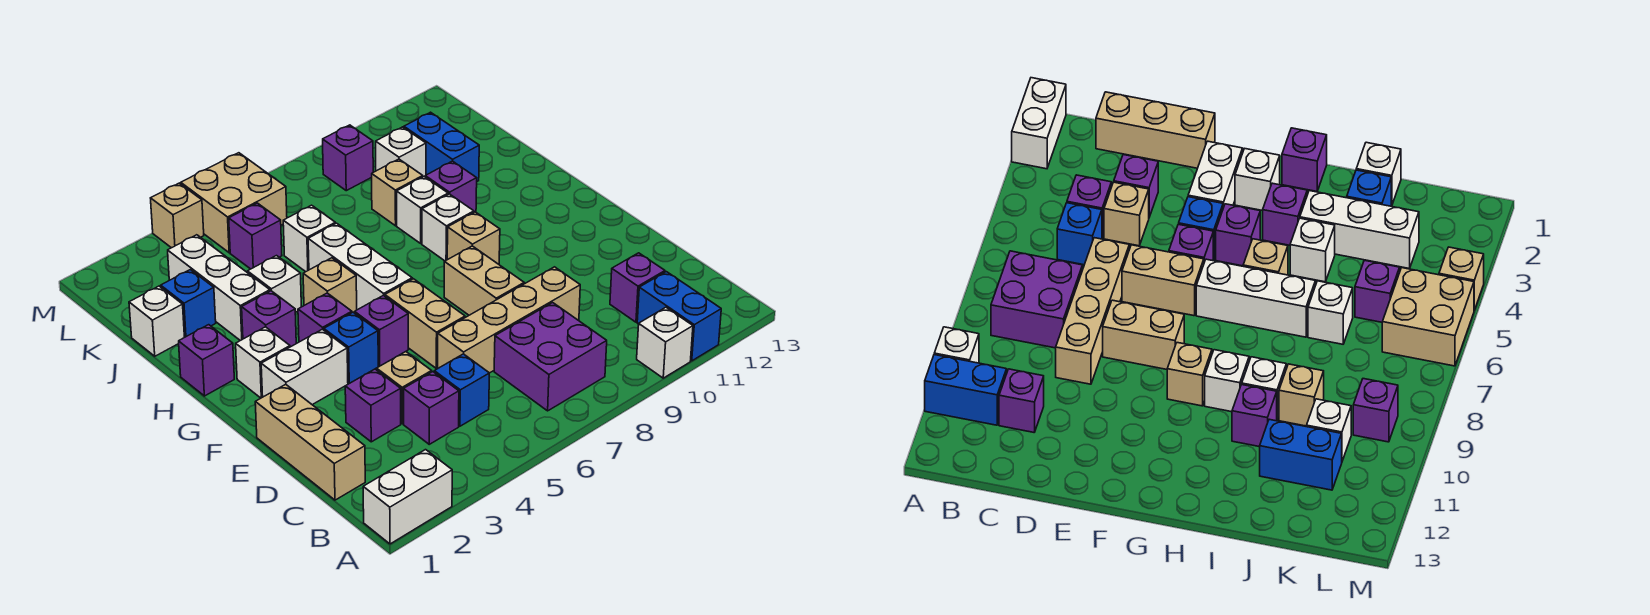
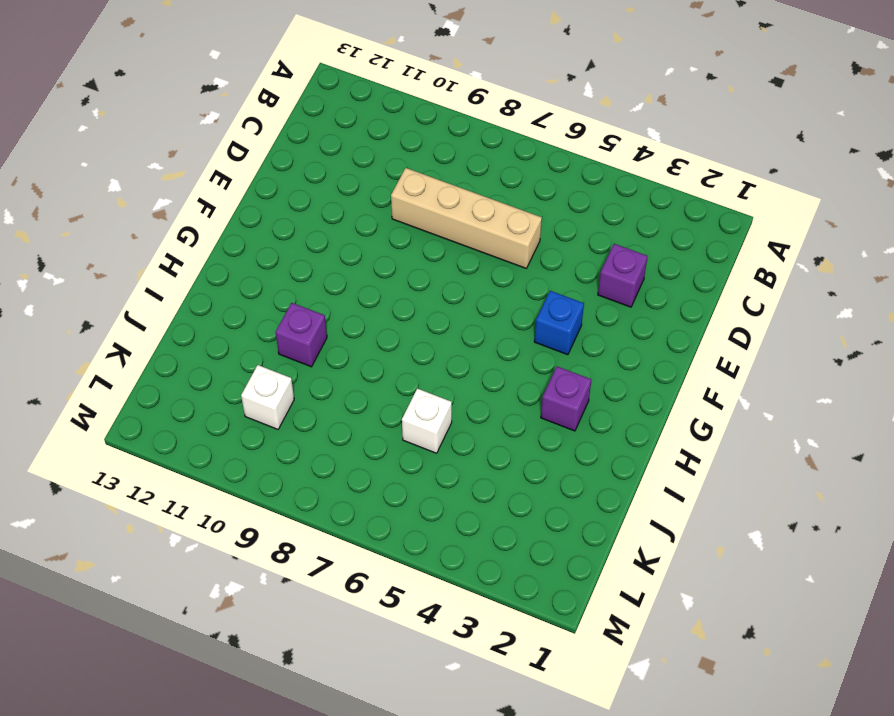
none -> white 1x2 brick [363,450,452,544]
none -> white 1x1 brick [637,307,693,378]
none -> blue 1x2 brick [637,272,721,361]
none -> purple 2x2 brick [494,303,607,411]

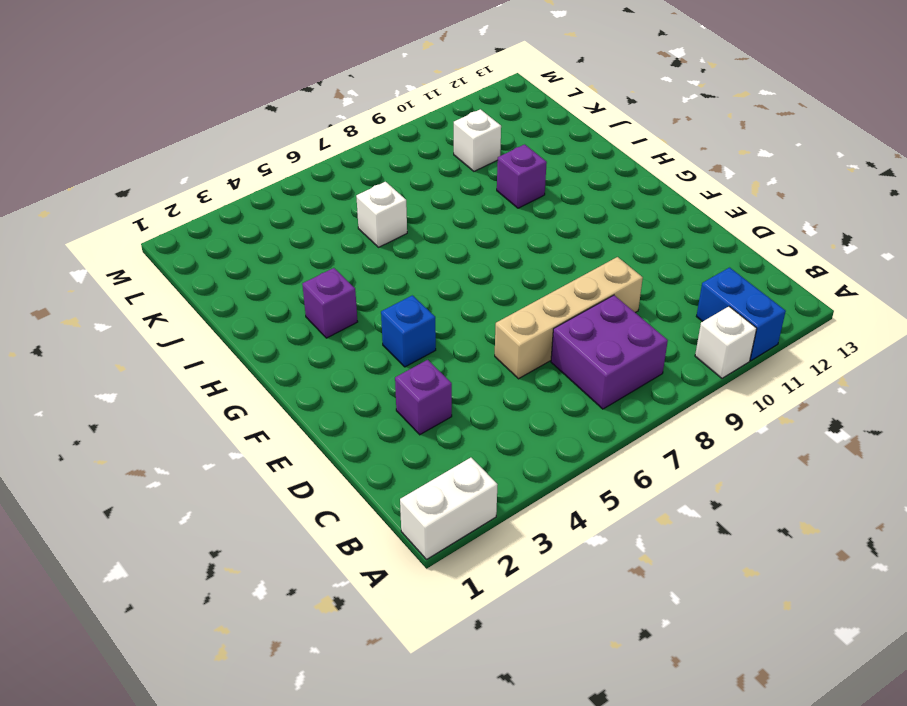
none -> tan 1x3 brick [255,384,365,500]
none -> purple 1x1 brick [403,372,459,444]
none -> blue 1x1 brick [434,354,489,426]
none -> purple 1x1 brick [610,253,665,322]

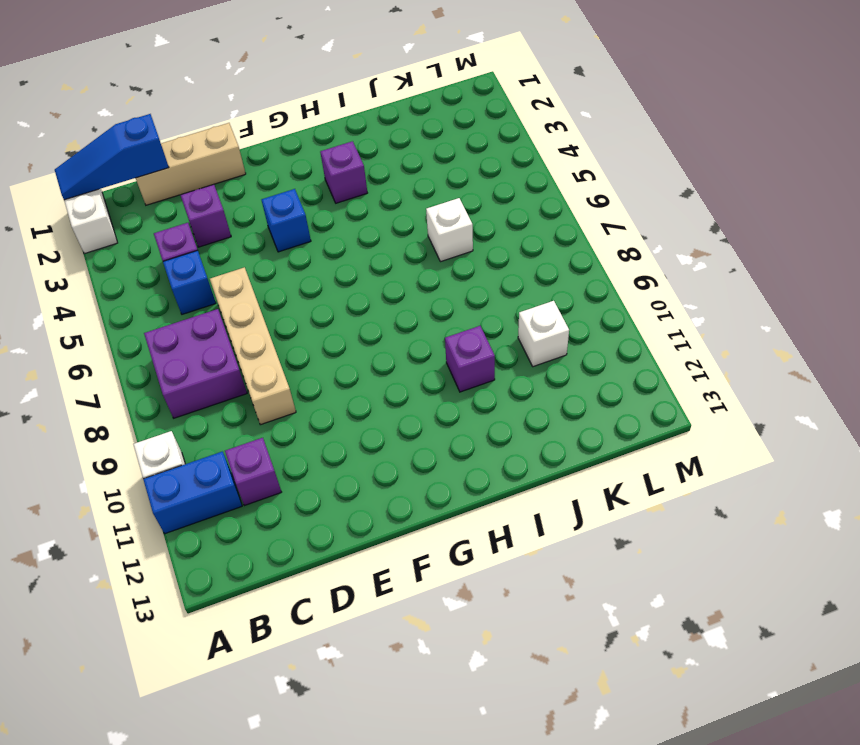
blue 1x3 slope [55,114,169,200] -> none
none -> tan 1x1 brick [377,352,432,424]
none -> tan 1x2 brick [385,279,465,368]
none -> tan 1x2 brick [444,246,524,315]
none -> white 1x2 brick [261,329,348,405]

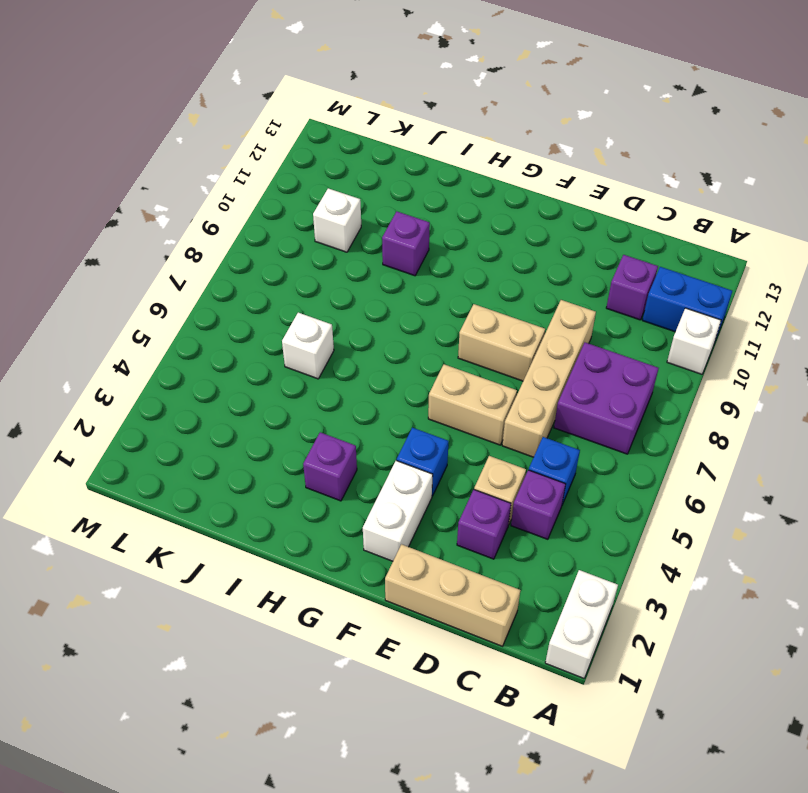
none -> purple 1x1 brick [355,295,408,366]
none -> white 1x1 brick [236,327,290,398]
none -> purple 1x1 brick [298,293,352,342]
none -> white 1x3 brick [308,223,412,310]

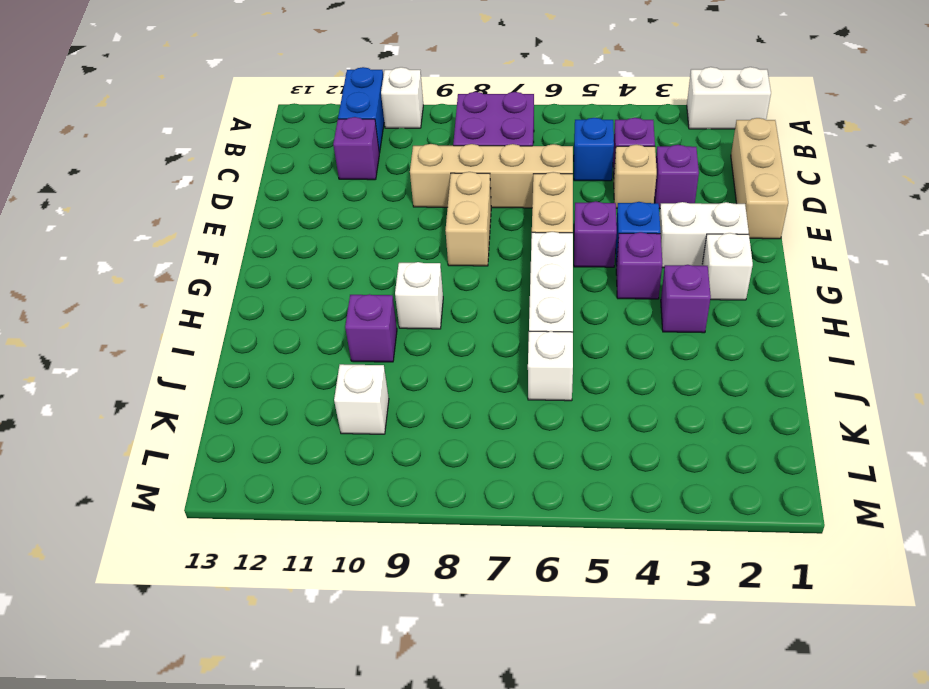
none -> tan 1x1 brick [447,212,500,264]
none -> purple 1x1 brick [179,325,234,396]
none -> tan 1x1 brick [303,258,357,313]
none -> white 1x3 brick [168,235,270,341]

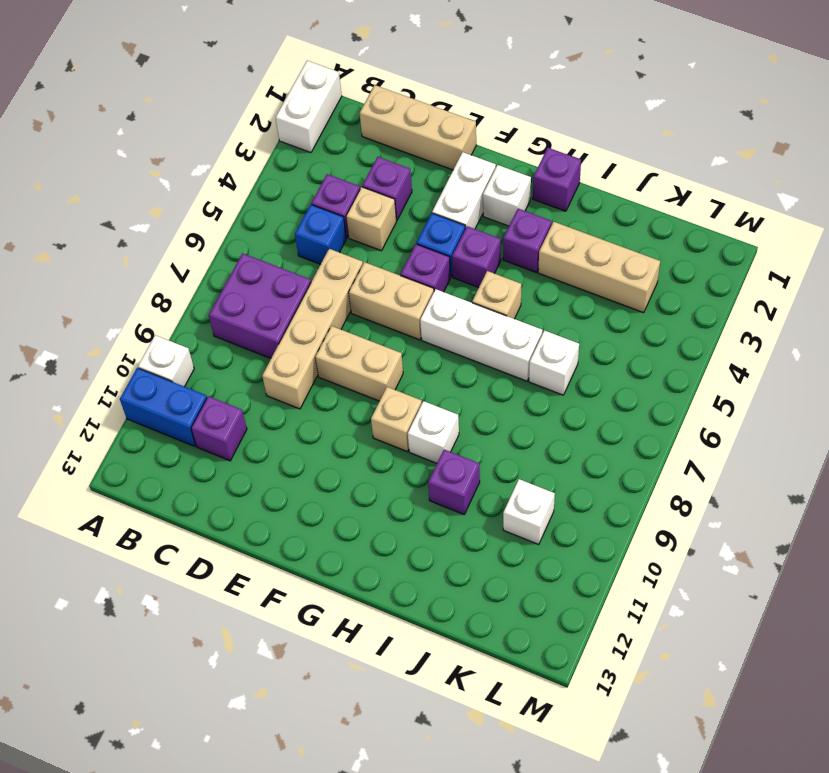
tan 1x3 brick [538,222,660,313] -> white 1x3 brick [168,235,270,341]
none -> white 1x1 brick [248,256,301,313]
none -> white 1x1 brick [397,177,448,243]
none -> white 1x1 brick [129,286,184,356]
none -> blue 1x1 brick [161,270,216,337]

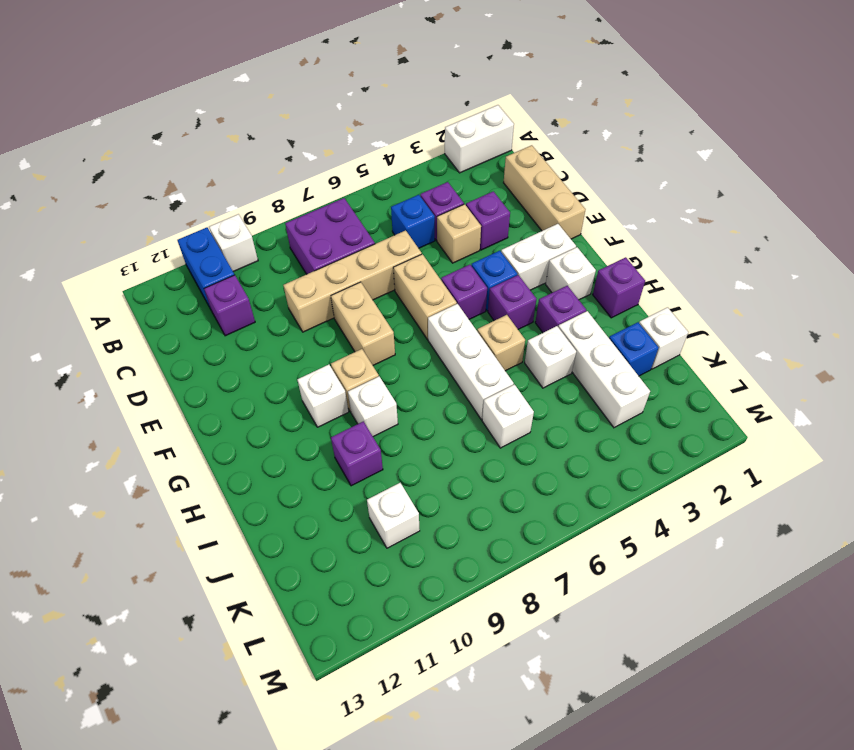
white 1x1 brick [297,365,349,427] -> white 1x1 brick moved to [397,177,448,243]
none -> tan 1x1 brick [372,159,423,226]
none -> blue 1x2 brick [404,112,479,181]
none -> purple 1x1 brick [229,203,282,269]
none -> tan 2x2 brick [181,153,287,253]

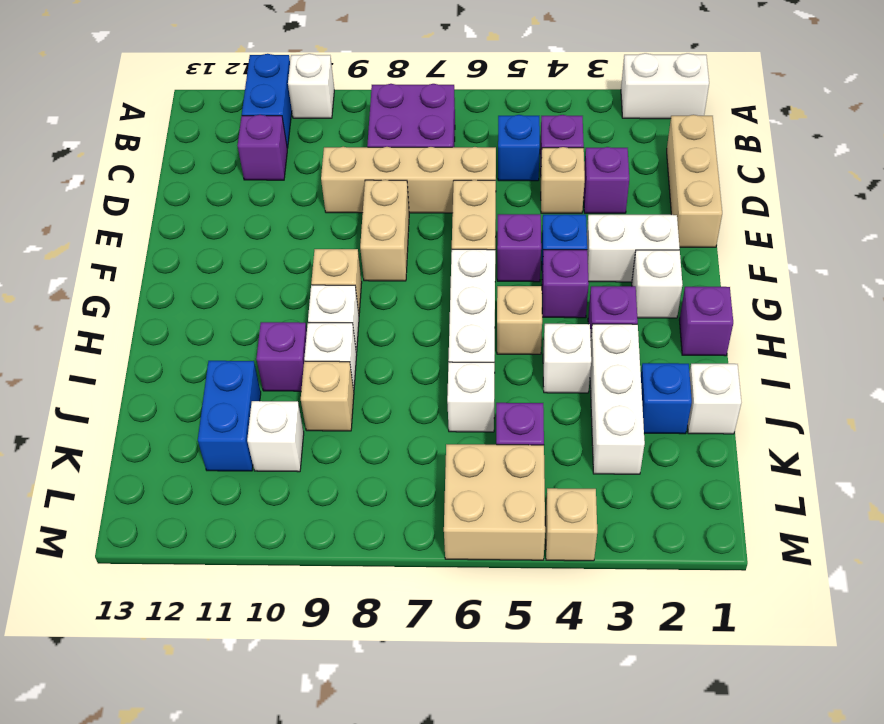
none -> purple 1x1 brick [323,125,373,191]

